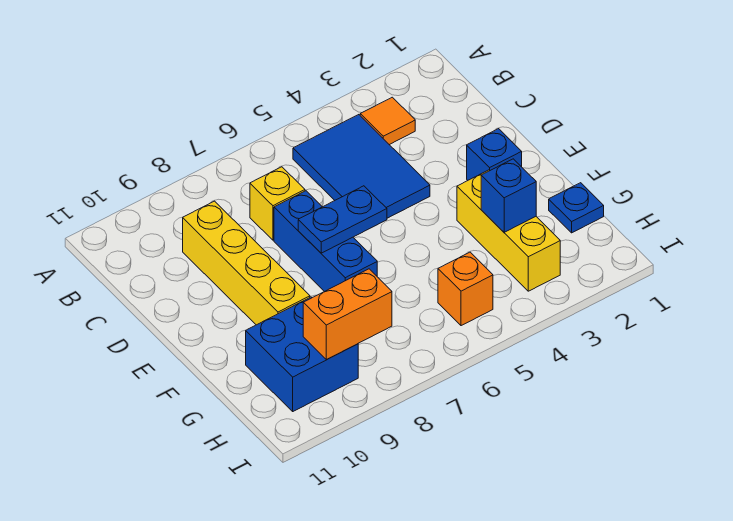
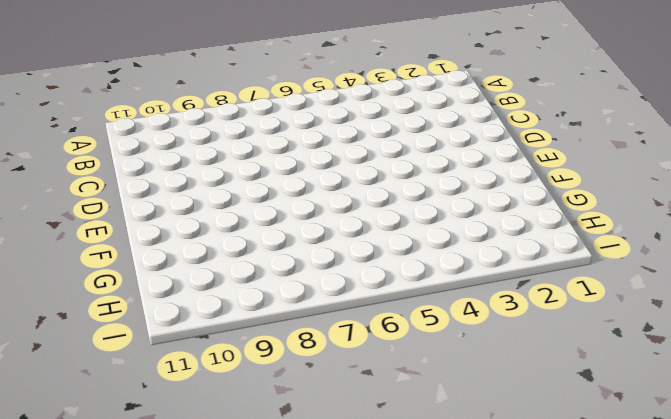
none -> orange 1x1 tile [360,97,415,145]
none -> blue 2x3 tile [293,115,430,218]
none -> yellow 1x1 brick [250,167,305,240]

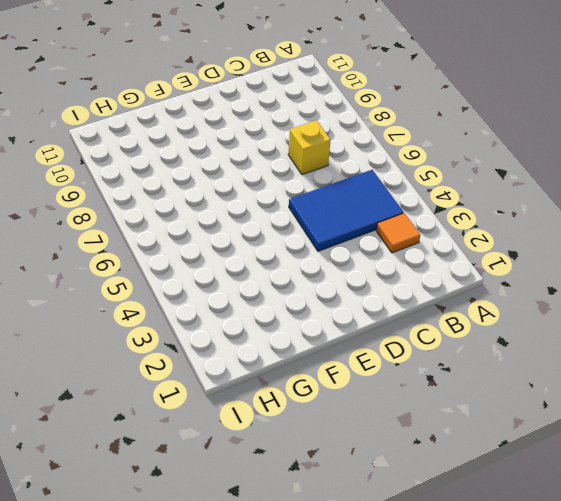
none -> yellow 1x4 brick [183,201,310,325]
none -> blue 1x3 brick [274,191,377,292]
none -> blue 1x1 brick [467,129,522,180]

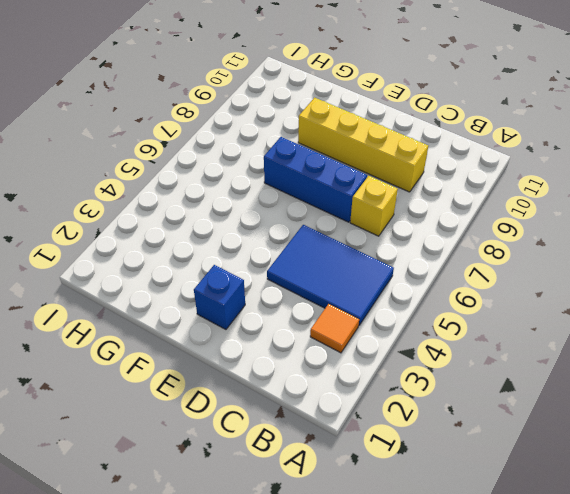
none -> yellow 1x3 brick [457,170,560,291]
none -> blue 1x1 plate [549,183,604,233]
none -> blue 2x2 brick [246,297,358,411]

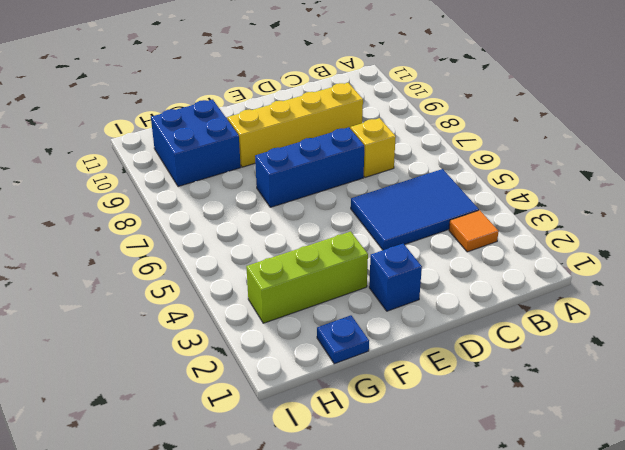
lime 1x3 brick [246,232,368,323] -> yellow 1x3 brick [457,170,560,291]
none -> orange 1x1 brick [438,252,493,326]
none -> blue 1x2 plate [298,186,387,253]
none -> blue 1x1 brick [481,159,536,232]

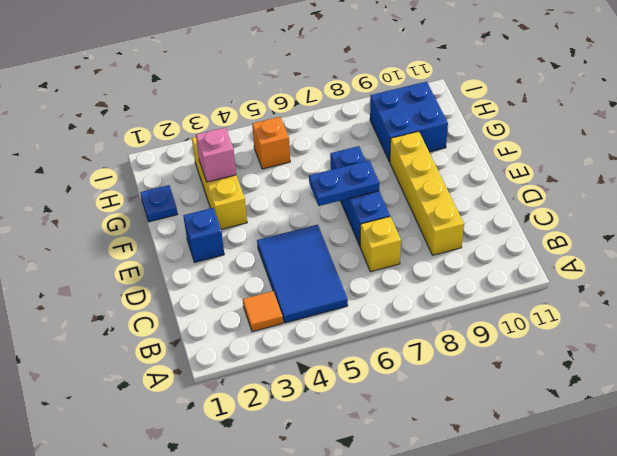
pink 1x1 brick [196,127,236,182] -> blue 1x1 brick [481,159,536,232]
none -> orange 1x2 brick [303,269,392,359]

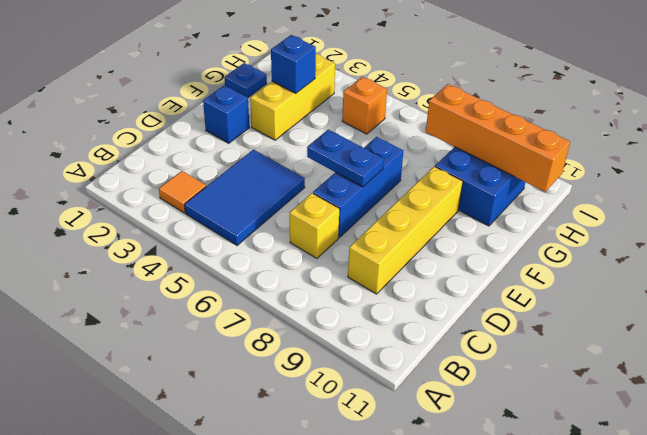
orange 1x4 brick [426,84,570,192] -> orange 1x2 brick [303,269,392,359]

